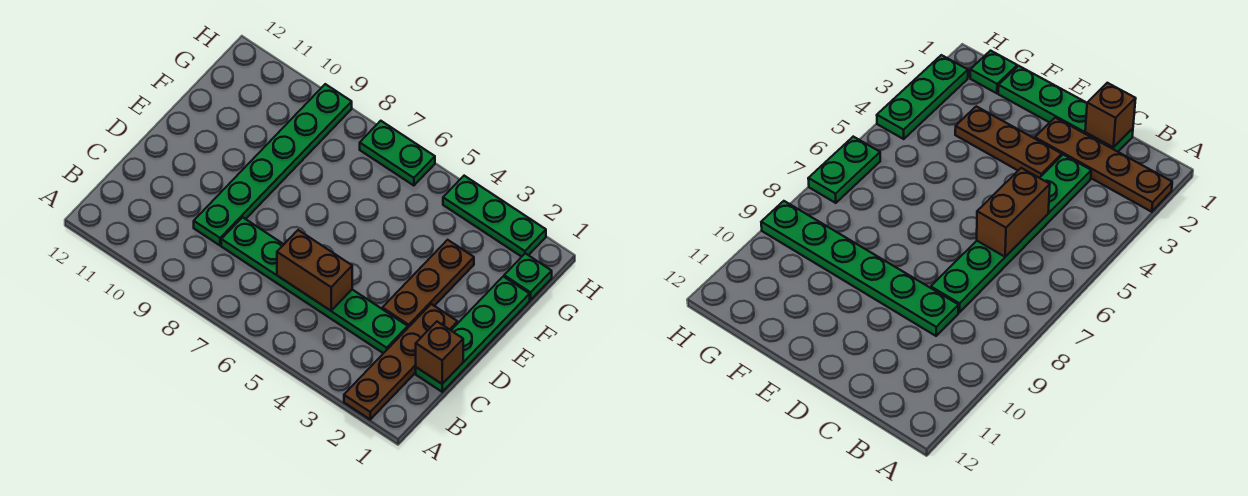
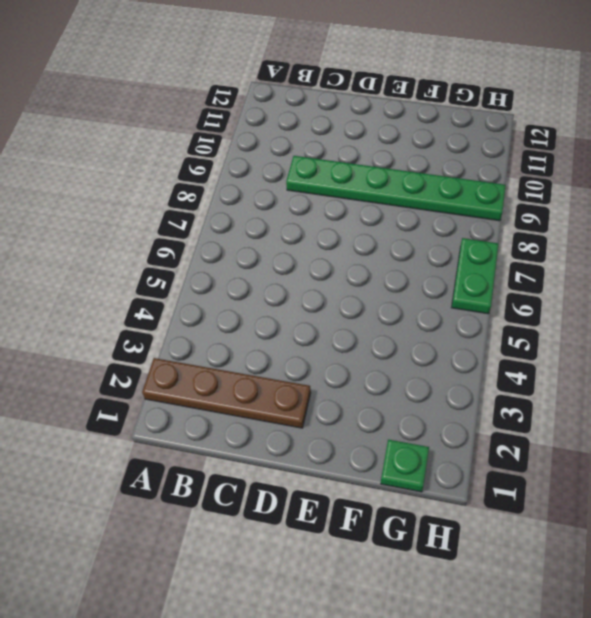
none -> green 1x4 plate [416,276,530,392]
none -> green 1x6 plate [221,217,408,353]

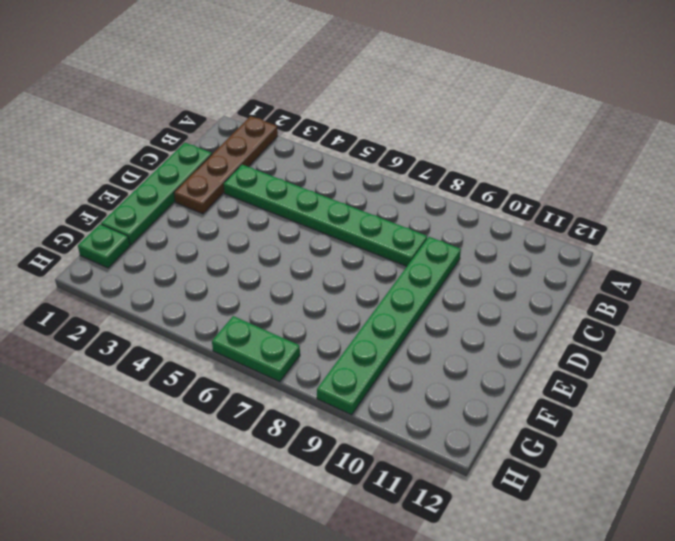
none -> brown 1x3 plate [382,240,474,327]
none -> green 1x3 plate [443,176,546,257]

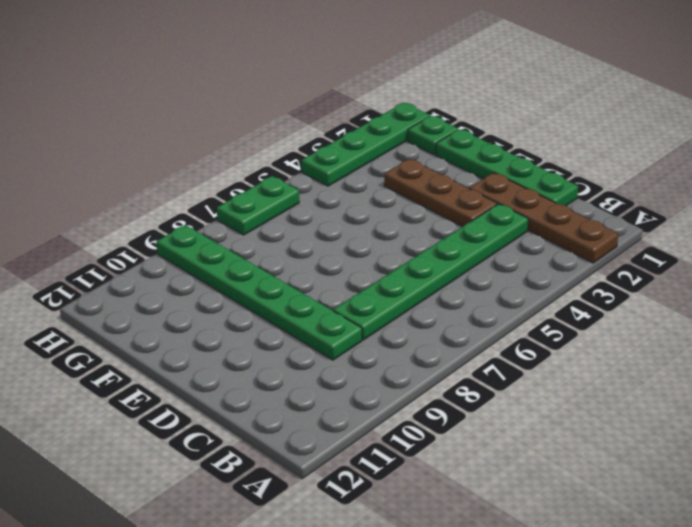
green 1x4 plate [302,103,430,186] -> green 1x3 plate [443,176,546,257]
none -> brown 1x1 brick [416,322,463,384]
none -> brown 1x2 brick [277,230,352,311]

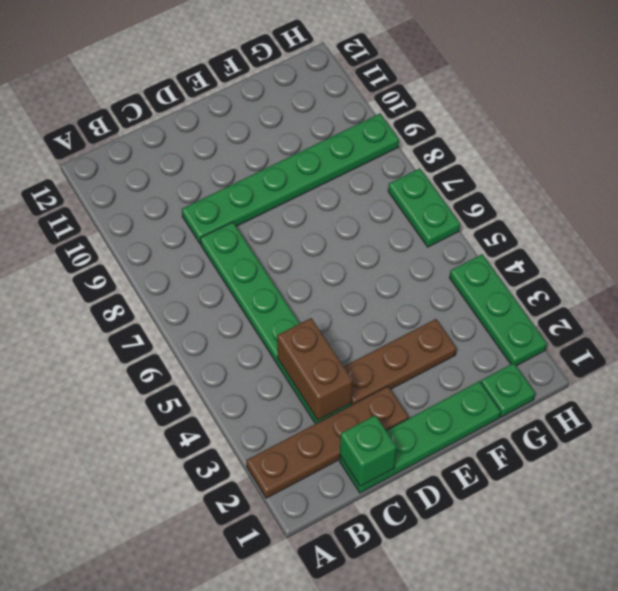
green 1x1 brick [340,415,397,486] -> brown 1x1 brick [416,322,463,384]
brown 1x2 brick [277,318,353,420] -> brown 1x2 brick moved to [277,230,352,311]

